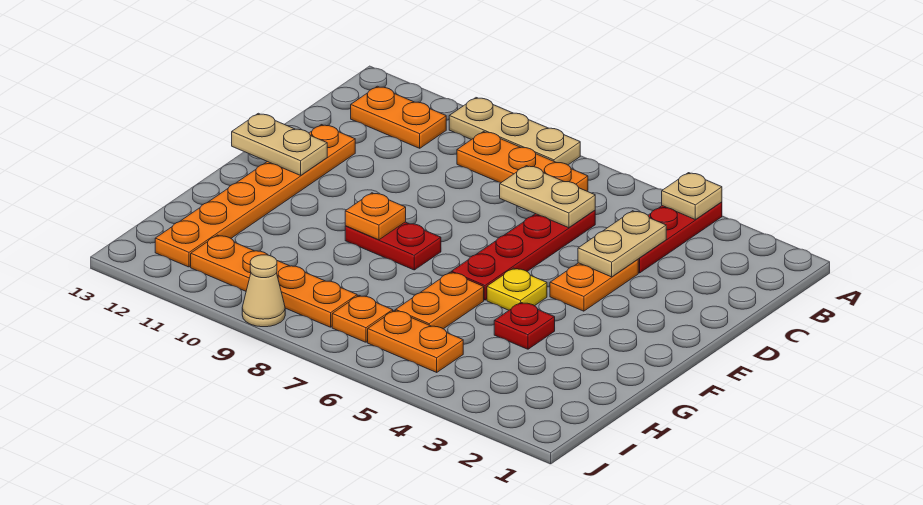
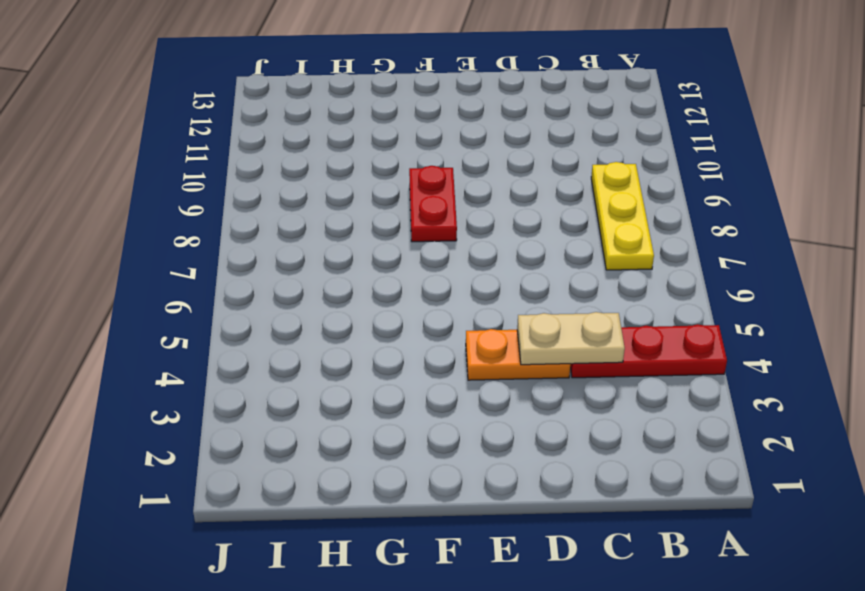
yellow 1x3 plate [591,162,654,270] -> orange 1x3 plate [457,132,588,191]
none -> tan 1x3 plate [449,98,580,165]
none -> orange 1x2 plate [351,86,446,148]
none -> red 1x4 plate [451,210,595,300]

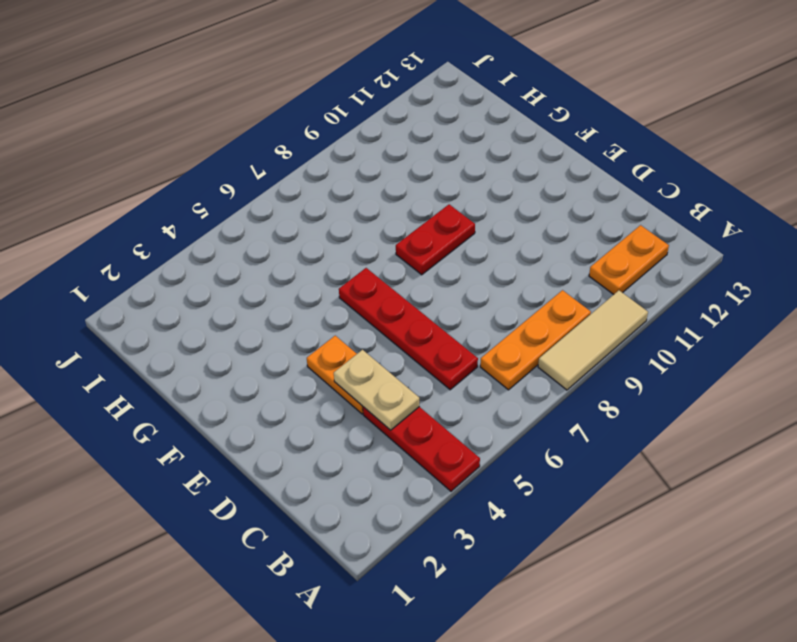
tan 1x3 tile [538,290,648,390] -> tan 1x3 plate [449,98,580,165]
none -> orange 1x6 plate [155,125,355,267]
none -> yellow 1x1 plate [487,268,547,310]
none -> red 1x1 plate [494,303,555,349]

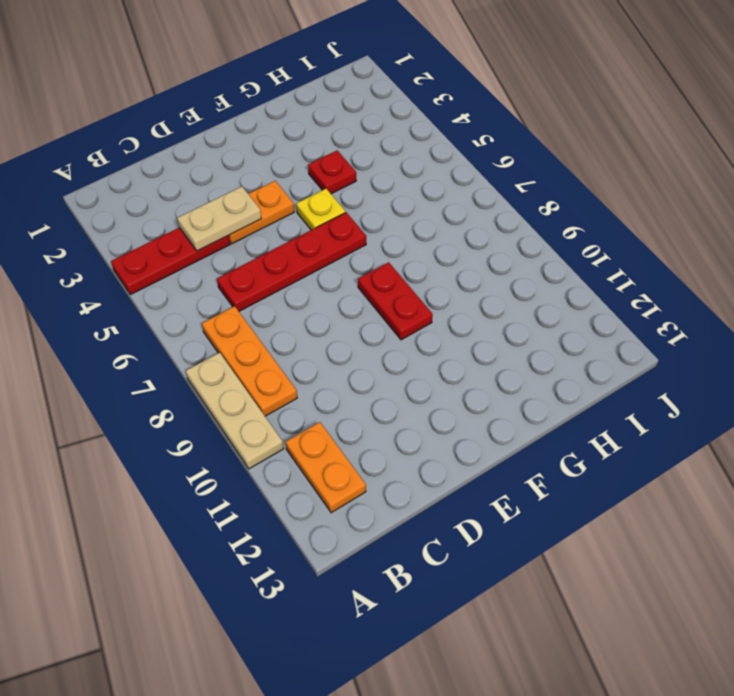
none -> orange 1x6 plate [155,125,355,267]
none -> orange 1x2 plate [396,272,484,329]
none -> orange 1x2 plate [368,310,463,372]

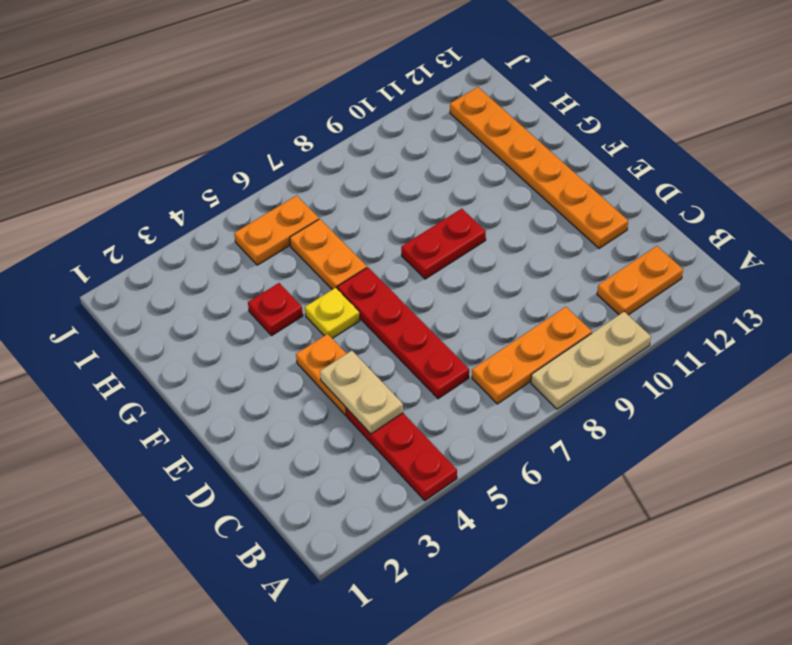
none -> orange 1x1 plate [332,296,393,342]
none -> orange 1x4 plate [191,235,357,327]
none -> tan 1x1 cone [242,255,285,327]

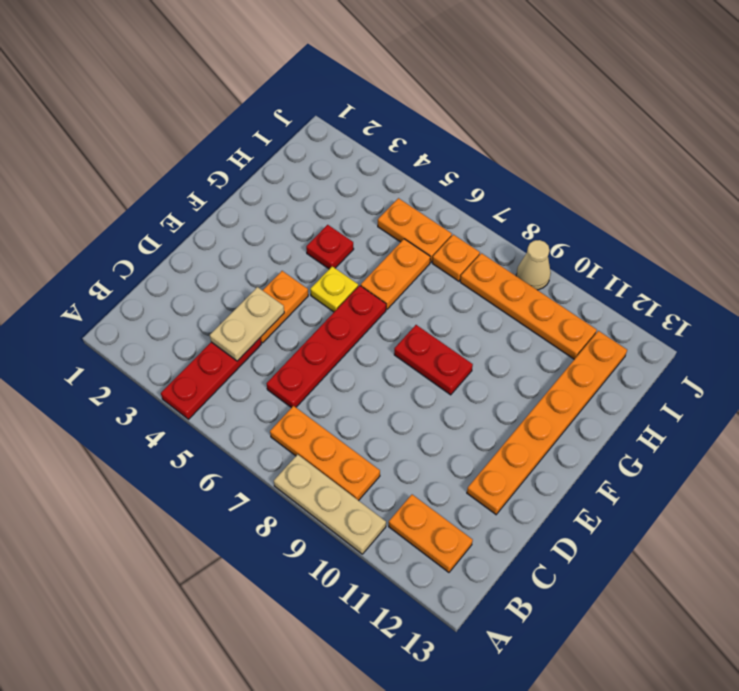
none -> tan 1x1 plate [662,173,722,219]
none -> tan 1x2 plate [500,166,595,228]
none -> tan 1x2 plate [232,113,327,175]

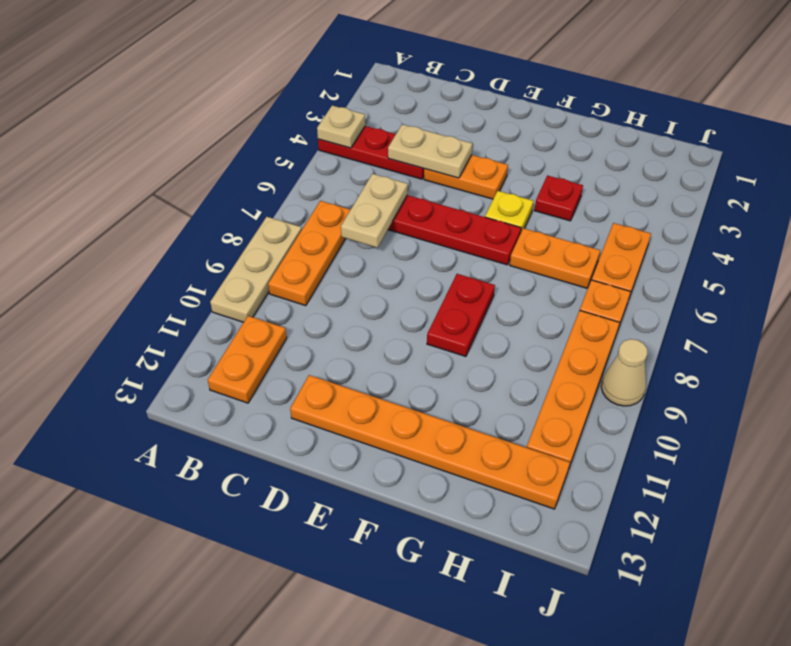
none -> tan 1x2 plate [232,113,327,175]
none -> orange 1x1 plate [345,193,406,240]

